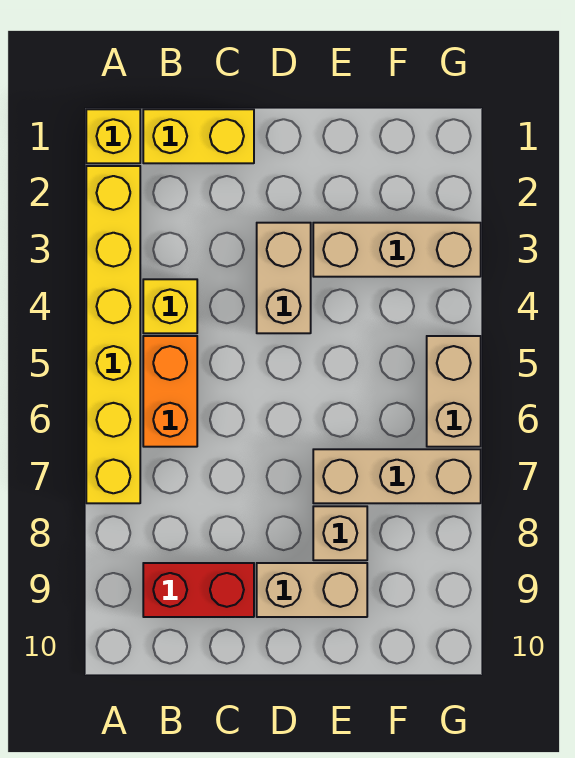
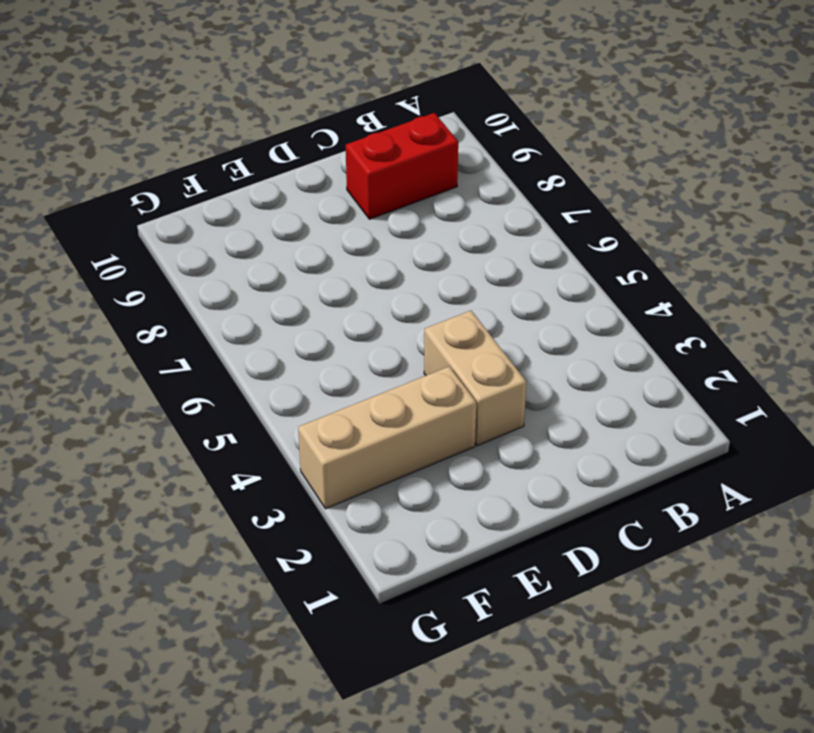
none -> yellow 1x1 brick [86,109,140,163]
none -> yellow 1x6 brick [86,166,140,503]
none -> yellow 1x2 brick [143,109,254,163]

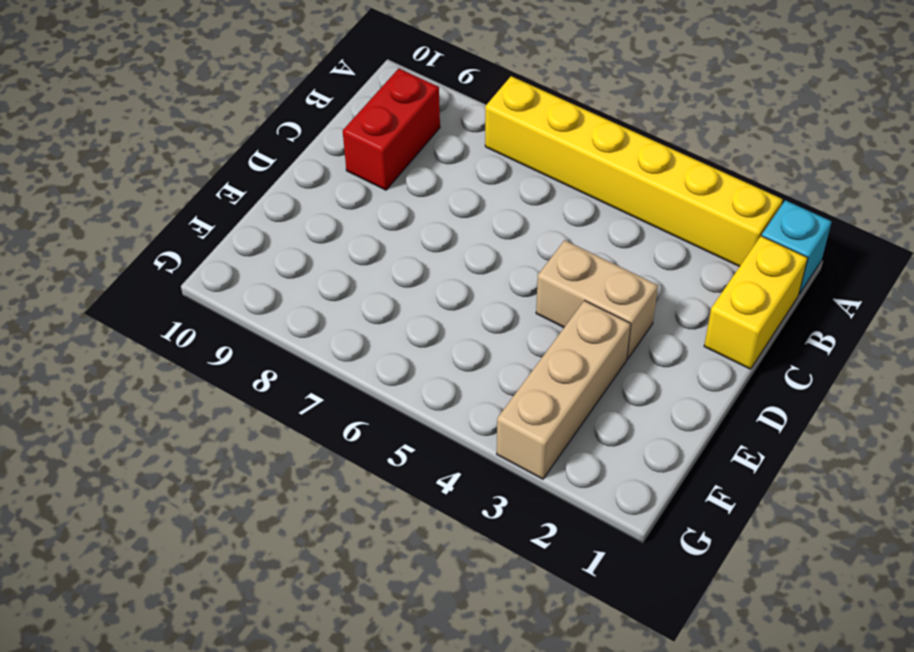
cyan 1x1 brick [762,200,832,294] -> yellow 1x1 brick [86,109,140,163]
none -> yellow 1x1 brick [143,279,197,333]
none -> orange 1x2 brick [143,336,197,447]
none -> tan 1x2 brick [257,563,367,617]

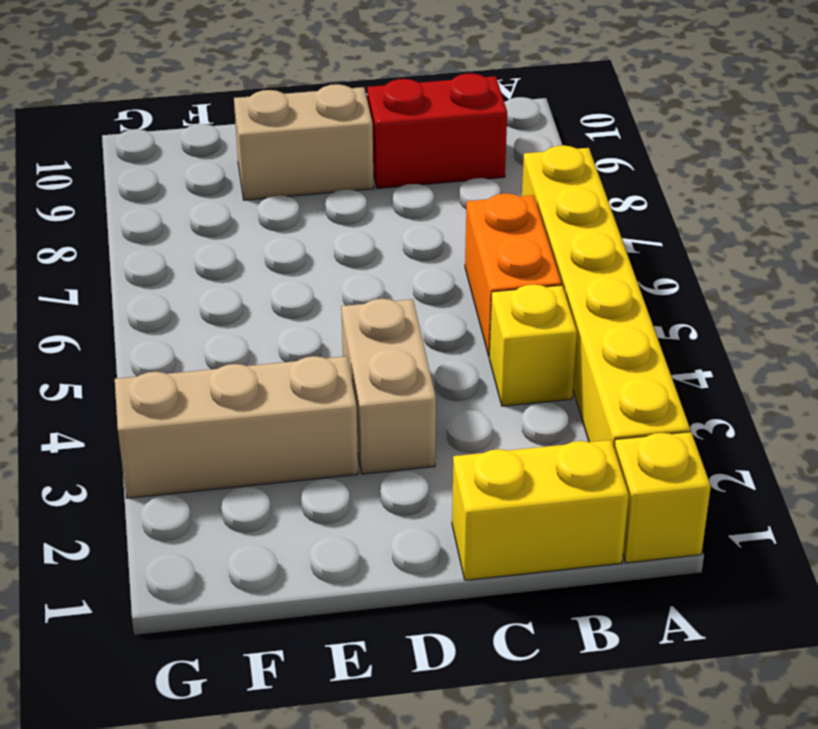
none -> tan 1x3 brick [313,449,481,503]
none -> tan 1x1 brick [313,506,367,560]
none -> tan 1x2 brick [427,336,481,447]

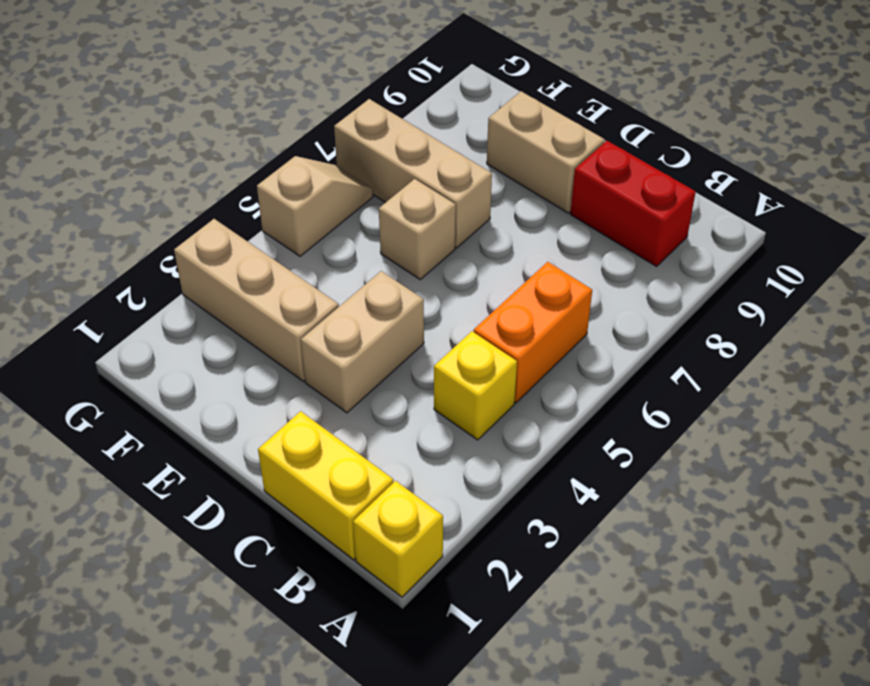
tan 1x1 brick [379,179,456,279] -> tan 1x1 brick moved to [313,506,367,560]
tan 1x2 slope [257,156,373,256] -> tan 1x2 brick [427,336,481,447]
none -> yellow 1x6 brick [86,166,140,503]

